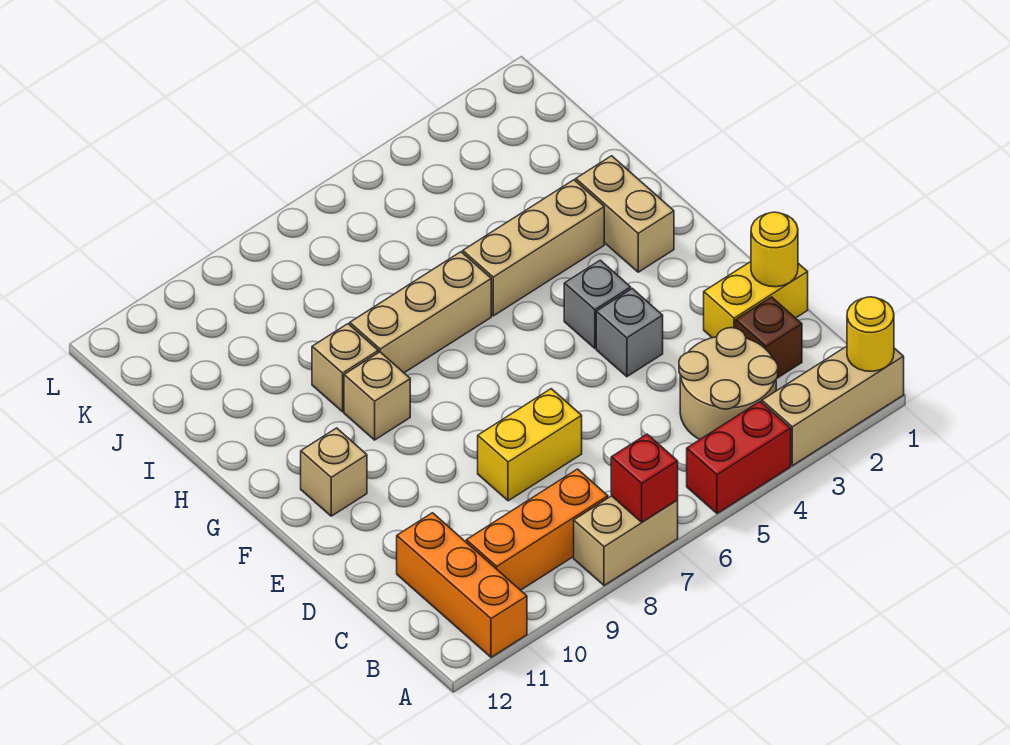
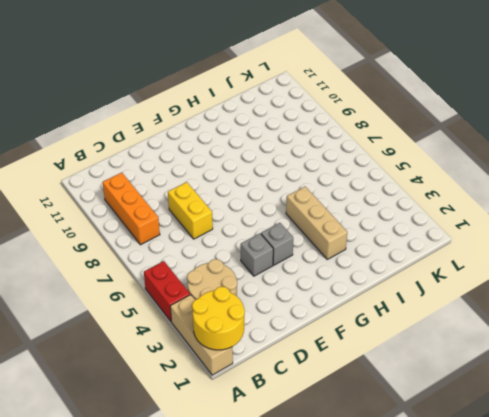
yellow 2x2 round brick [192,287,245,350] -> yellow 1x1 round brick [847,297,894,371]
none -> tan 1x2 brick [574,496,678,585]
none -> orange 1x3 brick [397,513,527,657]
none -> brown 1x1 brick [736,297,802,378]

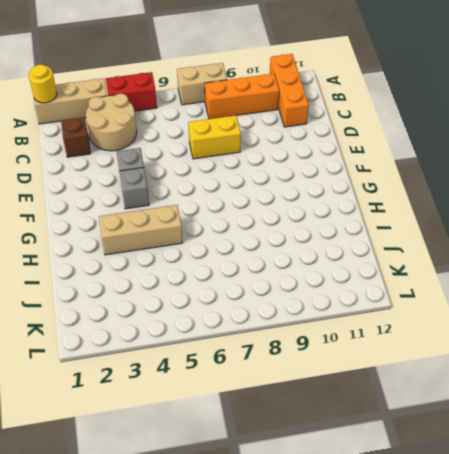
none -> yellow 1x2 brick [704,262,808,338]
none -> tan 1x1 brick [301,428,367,516]
none -> tan 1x2 brick [576,156,674,272]

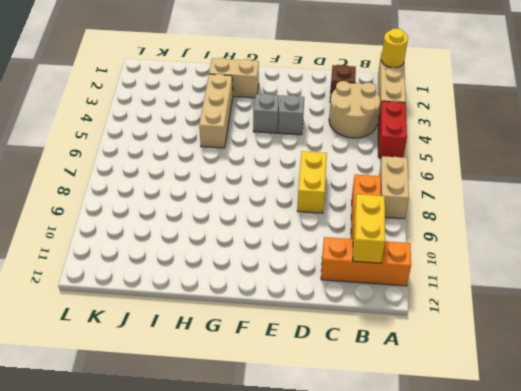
yellow 1x2 brick [353,194,385,263] -> yellow 1x2 brick moved to [704,262,808,338]
none -> tan 1x1 brick [301,428,367,516]
none -> tan 1x1 brick [344,352,410,440]
none -> tan 1x3 brick [350,252,491,373]

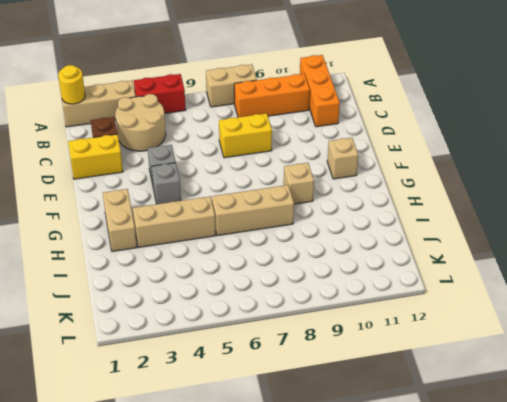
none -> tan 1x1 brick [312,324,378,412]
none -> red 1x1 brick [611,434,678,522]
none -> yellow 1x1 round brick [751,212,798,287]

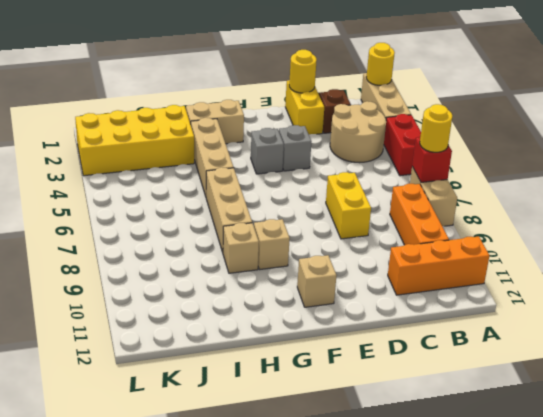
yellow 1x1 round brick [420,104,452,152] -> none
yellow 2x4 brick [75,105,194,176] -> none

